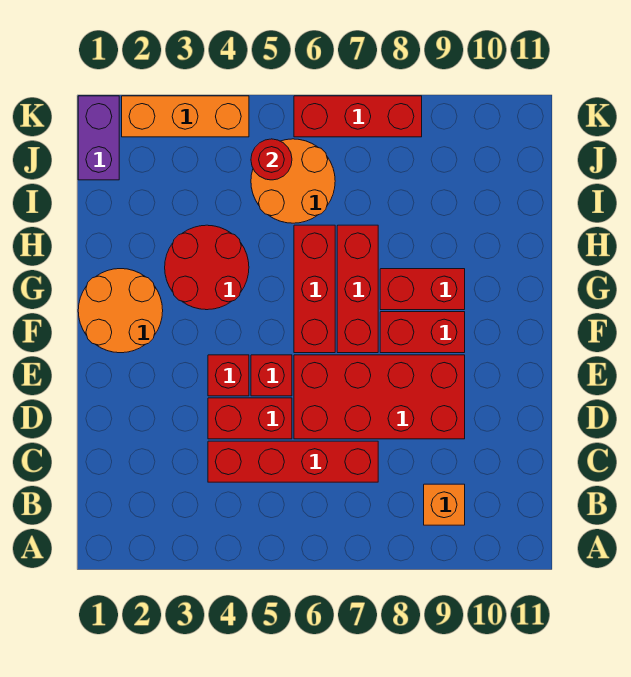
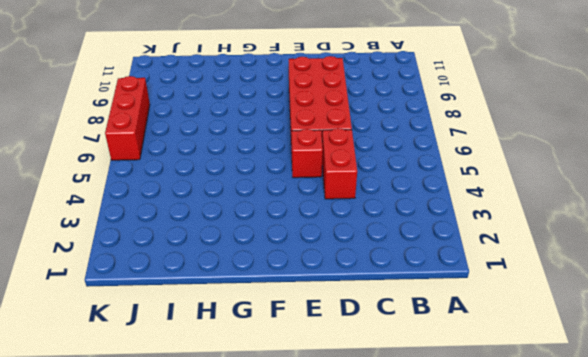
none -> orange 1x1 brick [424,484,465,525]
none -> red 1x4 brick [208,441,378,482]
none -> red 1x1 brick [208,355,249,396]

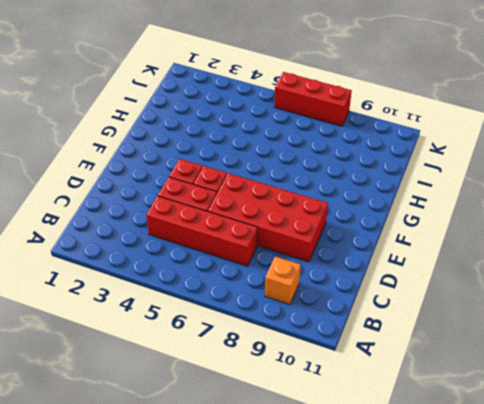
none -> orange 2x2 round brick [78,269,163,353]
none -> red 1x3 brick [294,225,335,353]
none -> red 1x3 brick [337,225,378,353]

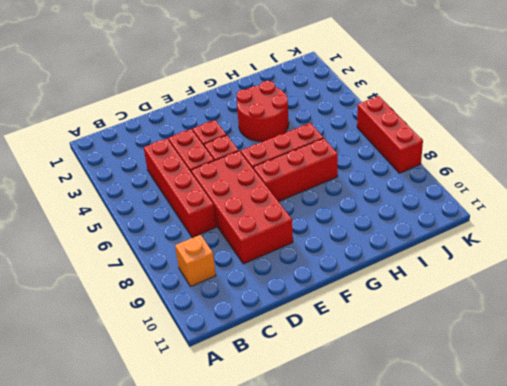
none -> orange 2x2 round brick [78,269,163,353]
none -> red 1x2 brick [380,312,465,353]
none -> red 1x2 brick [380,269,465,310]

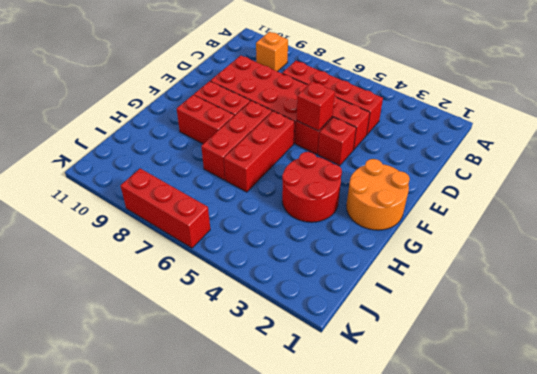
red 1x1 brick [296,81,335,131] -> none
none -> orange 2x2 round brick [251,139,335,223]
none -> purple 1x2 brick [78,96,119,180]
none -> orange 1x3 brick [122,96,249,137]

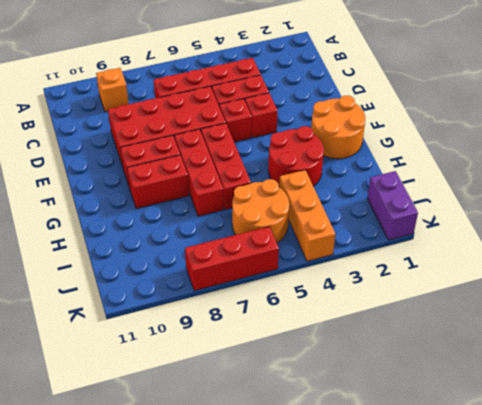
orange 1x3 brick [279,170,335,261] -> orange 1x3 brick turned to [122,96,249,137]
none -> red 1x1 round brick [251,139,292,180]

